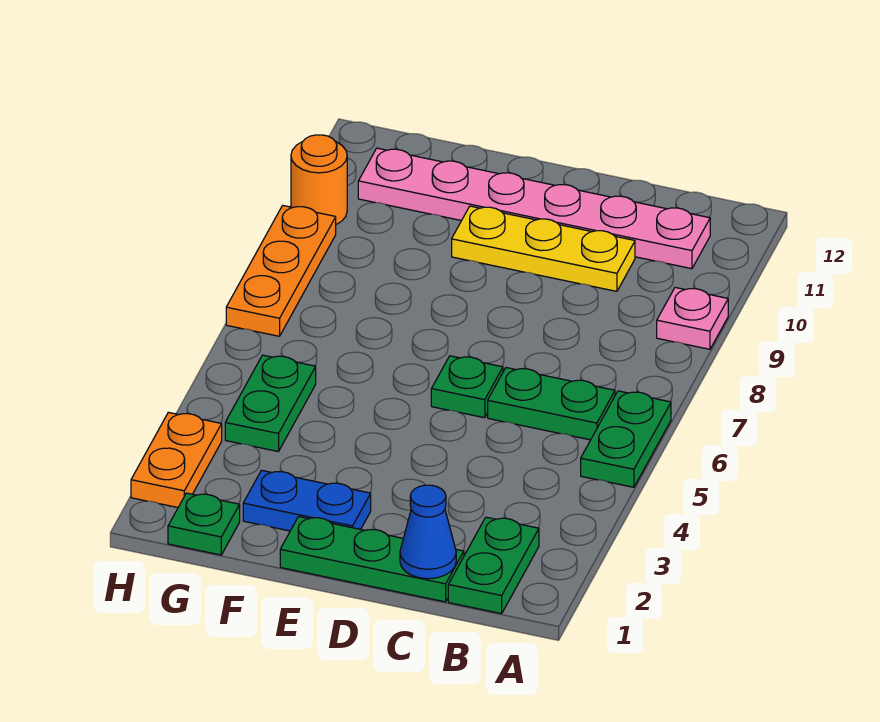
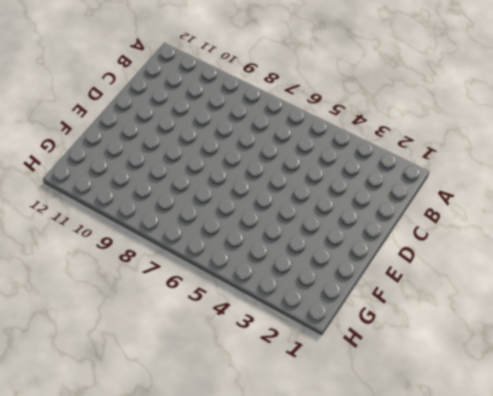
none -> green 1x2 plate [581,391,671,487]
none -> pink 1x1 plate [657,287,728,349]
none -> green 1x2 plate [448,517,539,614]

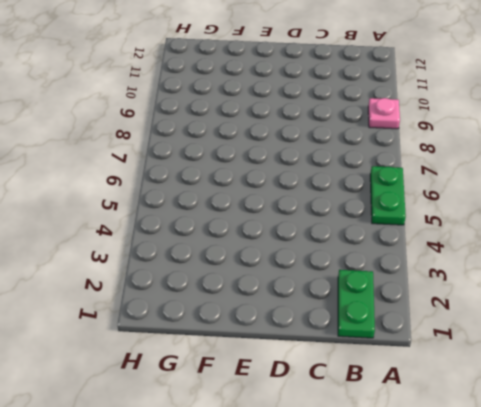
none -> green 1x2 plate [488,368,615,440]
none -> pink 1x6 plate [358,148,710,269]
none -> green 1x3 plate [280,517,464,602]

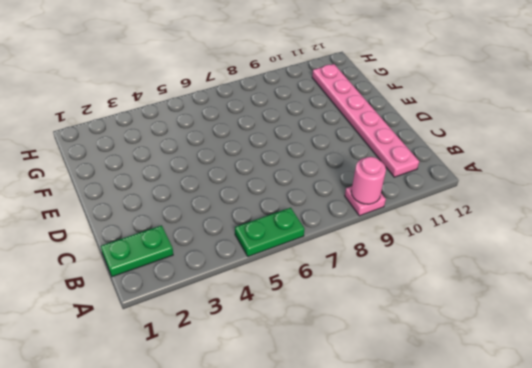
pink 1x1 round brick [351,157,386,204] -> none
none -> green 1x2 plate [488,368,615,440]
none -> green 1x3 plate [280,517,464,602]
none -> yellow 1x3 plate [452,206,635,291]

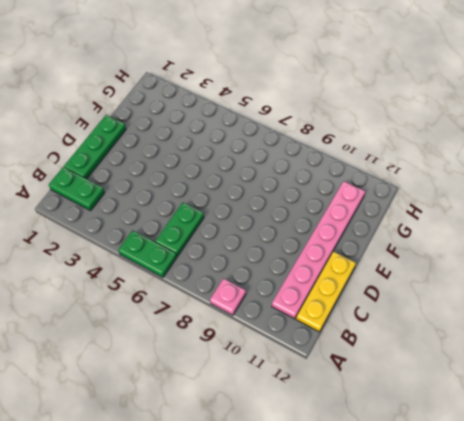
yellow 1x3 plate [296,251,356,332] -> yellow 1x3 plate moved to [452,206,635,291]
none -> green 1x1 plate [431,356,503,418]
none -> blue 1x2 plate [243,470,371,531]
none -> green 1x1 plate [168,493,240,555]

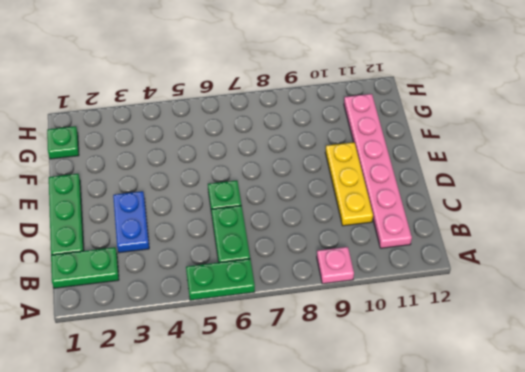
blue 1x2 plate [113,191,149,253] -> blue 1x2 plate moved to [243,470,371,531]
none -> green 1x2 plate [225,355,316,452]
none -> orange 1x2 plate [131,412,222,508]
none -> orange 1x3 plate [226,206,336,336]

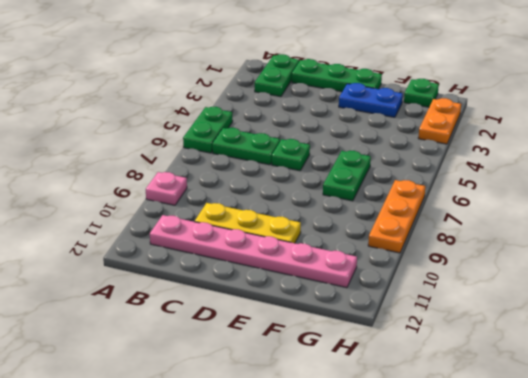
green 1x2 plate [323,151,371,201] -> green 1x2 plate moved to [225,355,316,452]
none -> orange 1x1 round brick [291,135,347,224]
none -> blue 1x1 cone [400,485,456,579]

